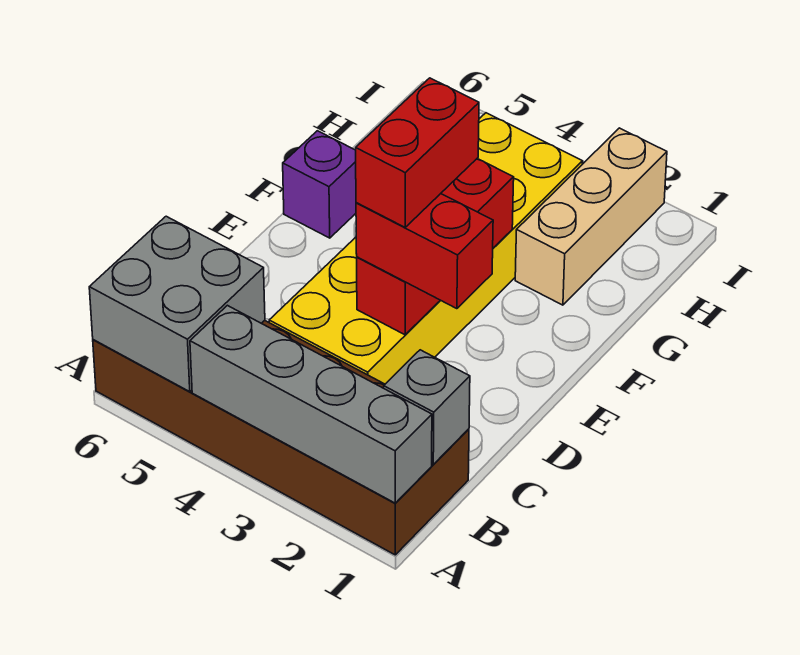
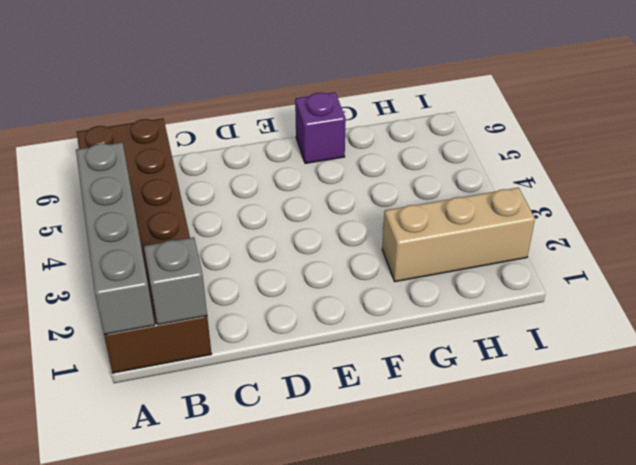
none -> yellow 2x6 brick [269,113,583,384]
none -> grey 2x2 brick [89,216,265,392]

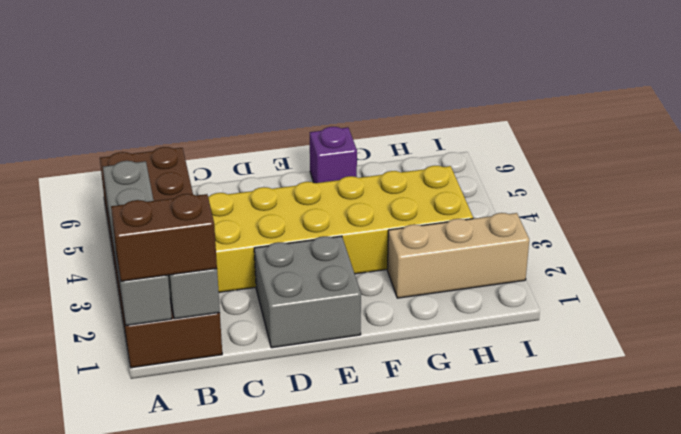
brown 1x2 brick [111,194,217,281] -> none
grey 2x2 brick [254,236,361,348] -> grey 2x2 brick moved to [89,216,265,392]
none -> red 1x3 brick [357,159,514,335]
none -> red 1x2 brick [356,194,493,309]

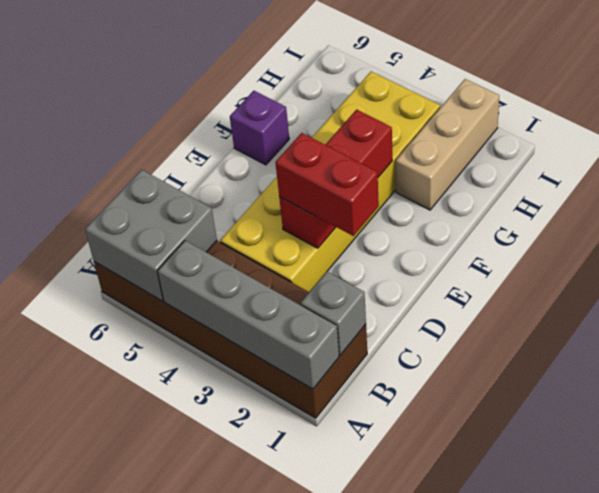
none -> red 1x2 brick [356,78,479,227]

